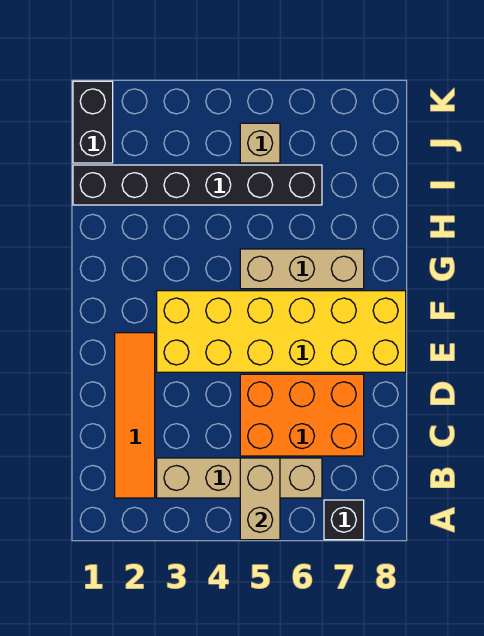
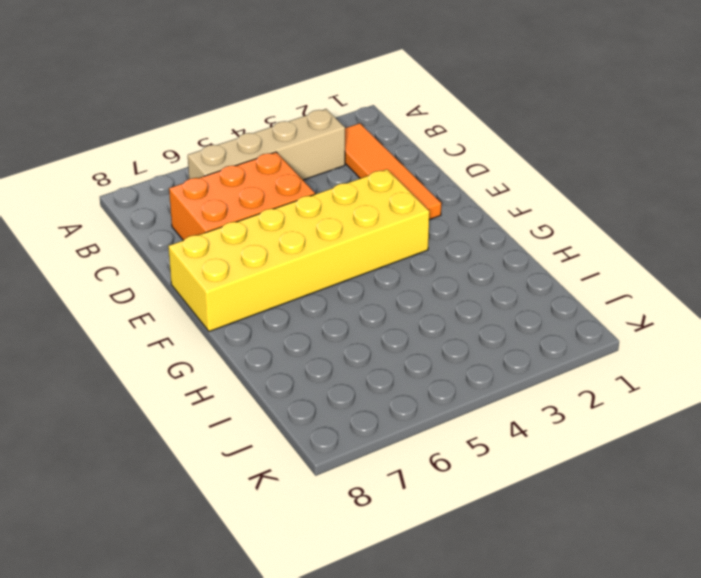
none -> black 1x1 brick [324,500,364,540]
none -> tan 1x3 brick [240,249,364,289]

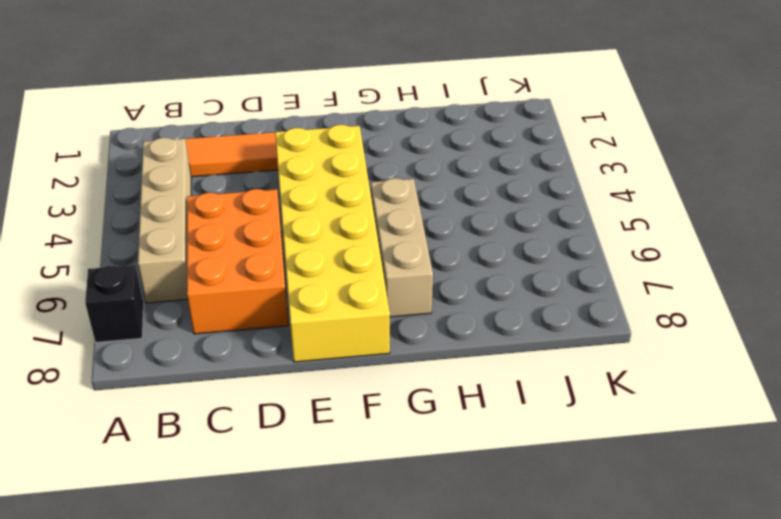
none -> black 1x6 brick [73,165,322,205]
none -> black 1x2 brick [73,81,113,163]

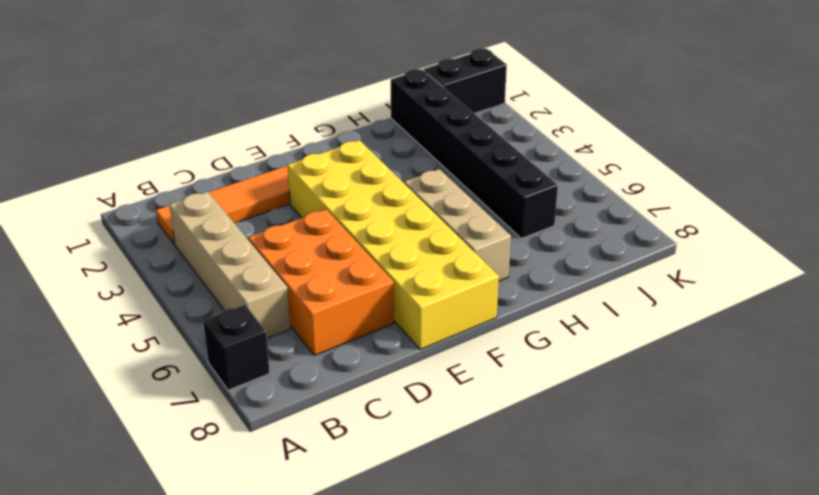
none -> tan 1x1 brick [240,123,280,163]
none -> tan 1x2 brick [240,458,280,540]

